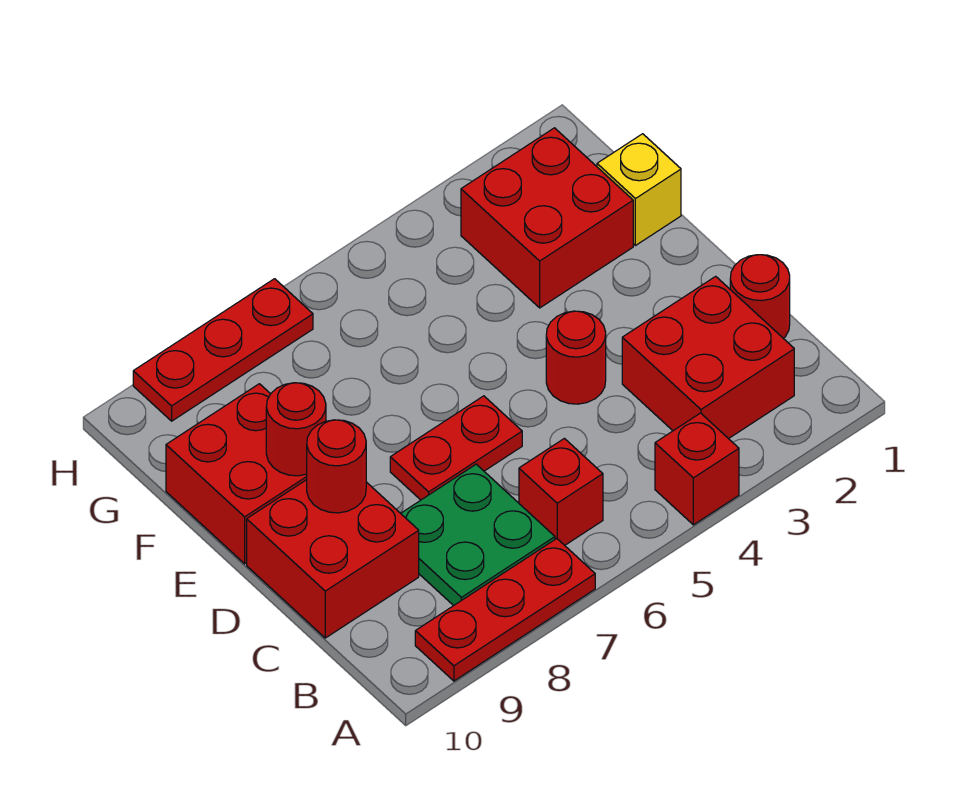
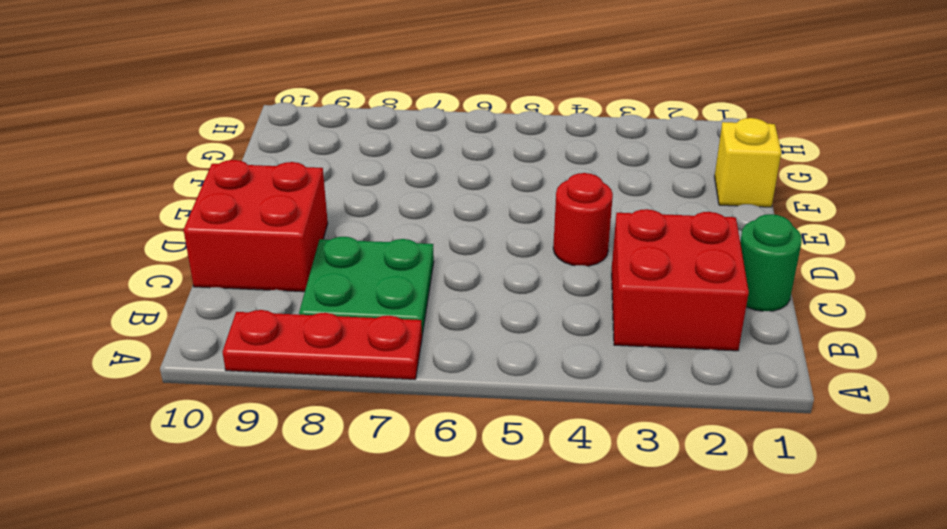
green 1x1 round brick [740,214,802,311] -> red 1x1 round brick [730,255,790,338]
none -> red 1x1 brick [655,413,739,525]
none -> red 1x1 brick [519,439,603,545]
none -> red 1x2 plate [390,396,522,500]

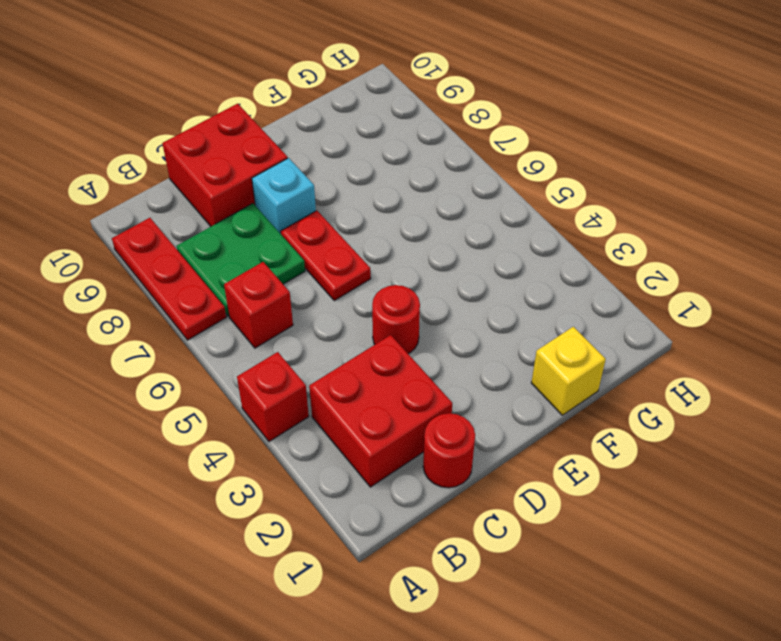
cyan 1x1 brick [252,158,316,234] -> none
none -> red 2x2 brick [166,384,307,564]
none -> red 2x2 brick [461,128,633,308]
none -> red 1x3 plate [133,279,313,421]

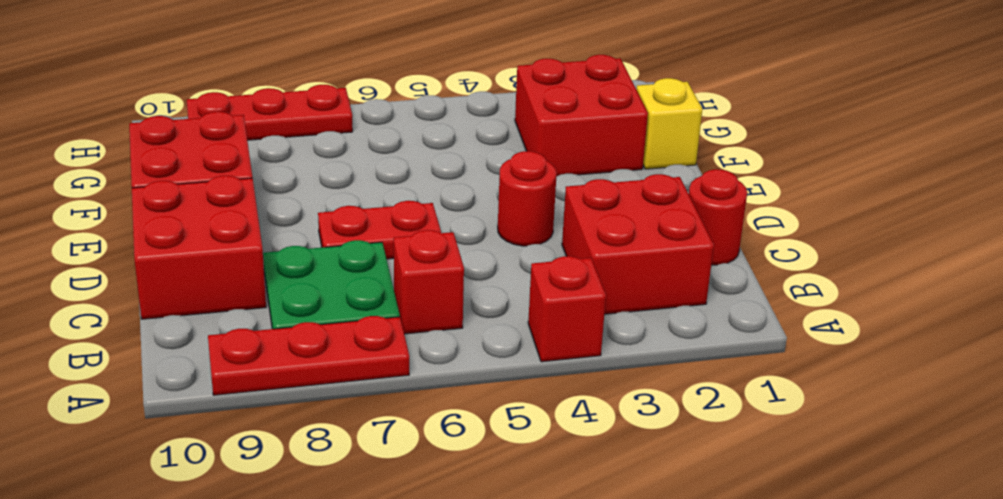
none -> red 1x1 round brick [307,420,366,513]
none -> red 1x1 round brick [266,383,326,476]

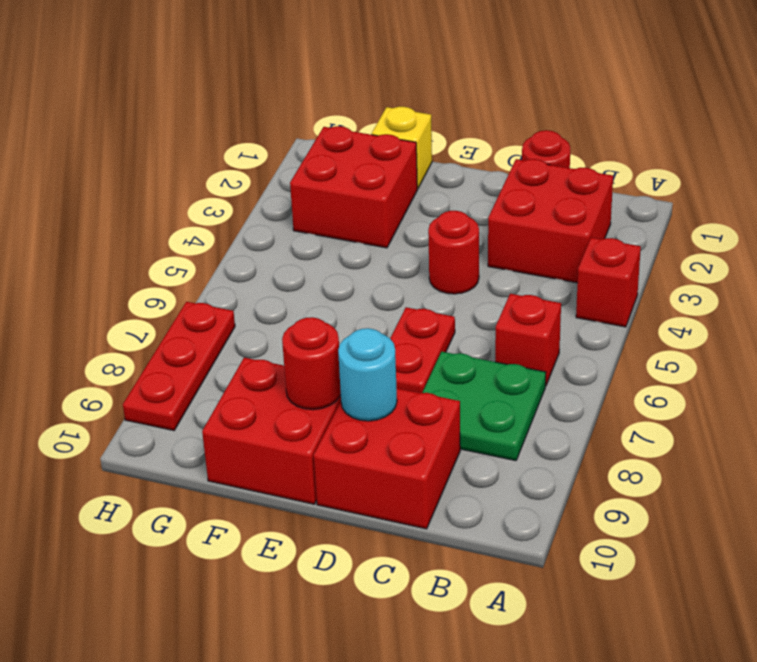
cyan 1x1 round brick [338,328,397,421] -> red 1x1 round brick [307,420,366,513]
none -> red 1x3 plate [415,539,595,681]

